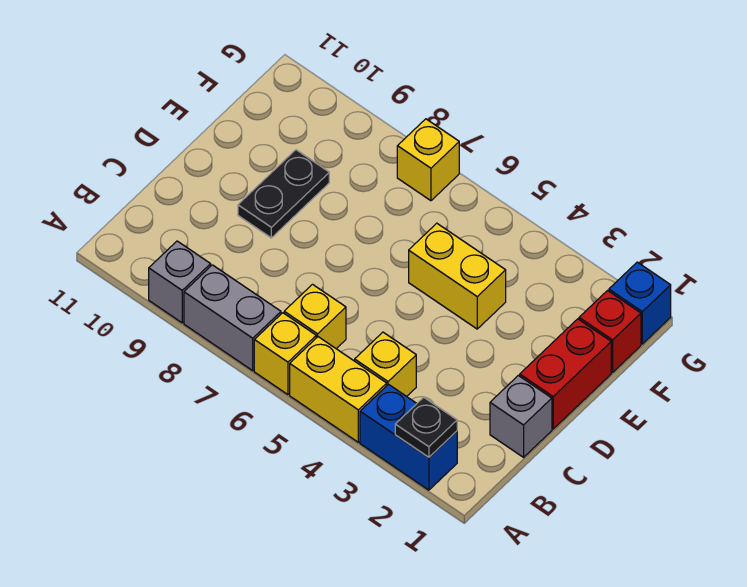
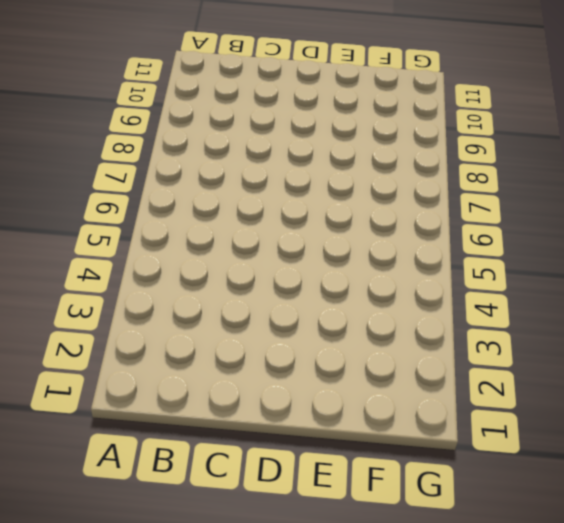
none -> blue 1x2 brick [360,384,457,490]
none -> yellow 1x2 brick [290,337,387,442]
none -> yellow 1x1 brick [254,313,316,394]

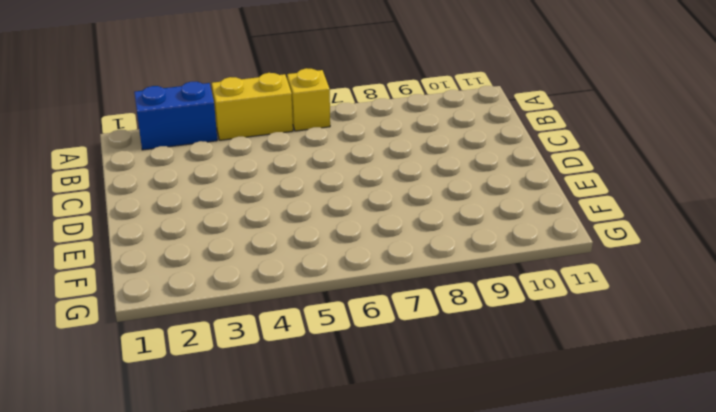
none -> grey 1x2 brick [184,265,281,371]
none -> grey 1x1 brick [149,241,211,323]
none -> yellow 1x1 brick [355,332,416,396]

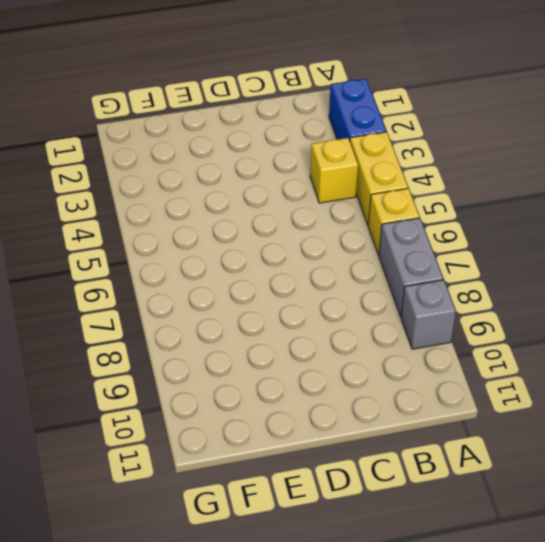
none -> yellow 1x1 brick [284,284,346,349]
none -> grey 1x1 brick [490,375,552,457]
none -> red 1x2 brick [520,319,611,429]

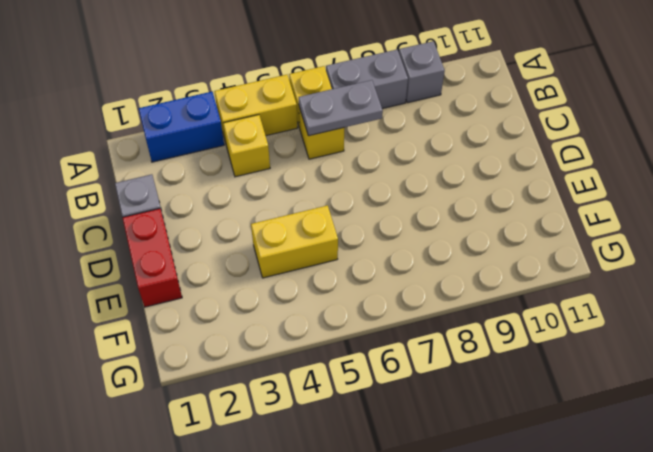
grey 1x2 plate [298,80,383,136] -> none
none -> black 1x2 plate [238,150,329,238]
none -> red 1x1 brick [579,291,641,372]
none -> blue 1x1 brick [609,262,671,344]

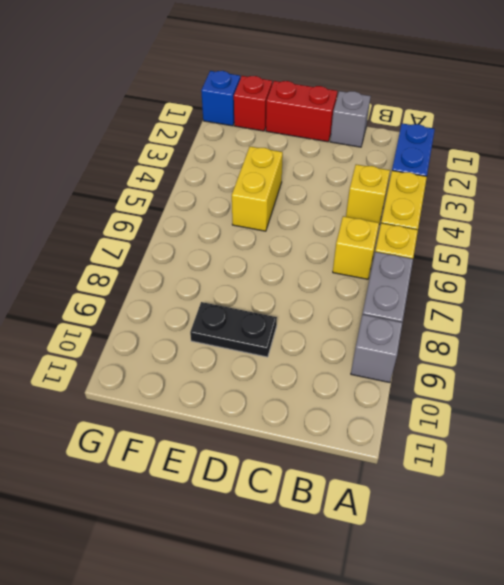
none -> yellow 1x1 brick [397,119,459,201]
none -> black 1x1 plate [395,397,457,457]

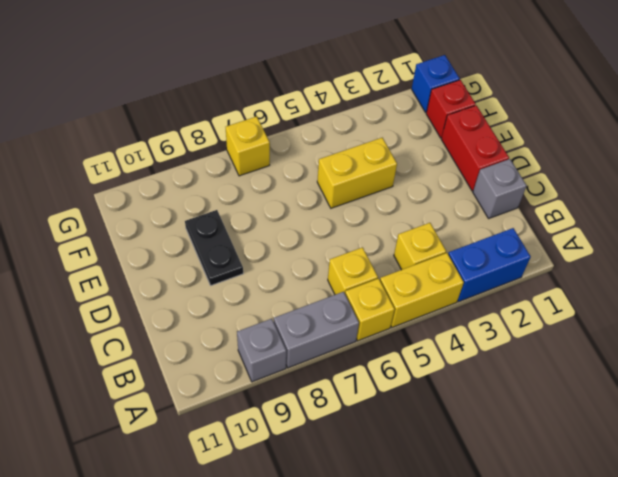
none -> black 1x1 plate [395,397,457,457]

